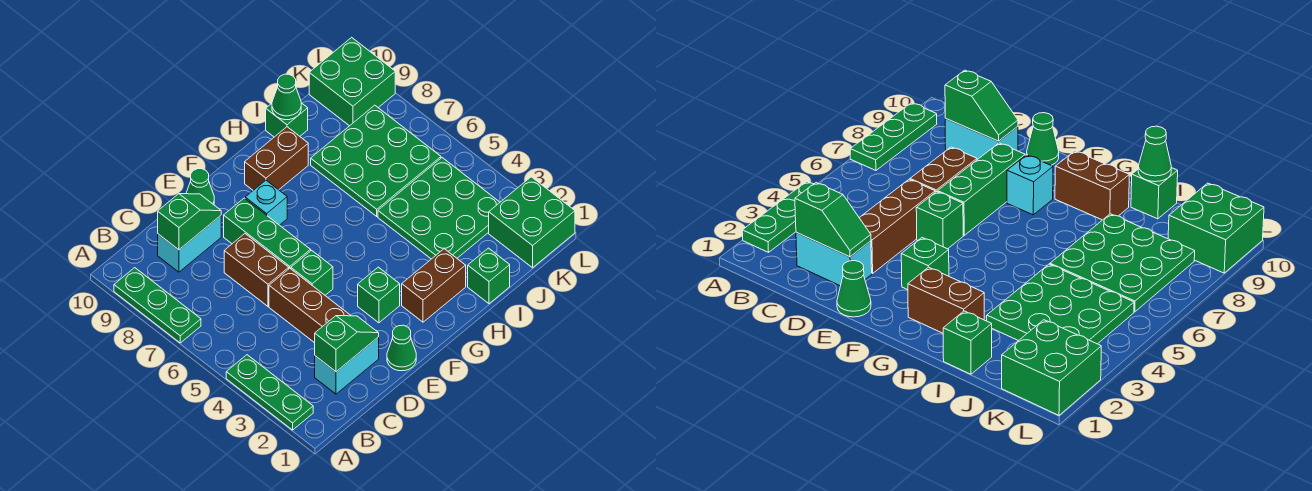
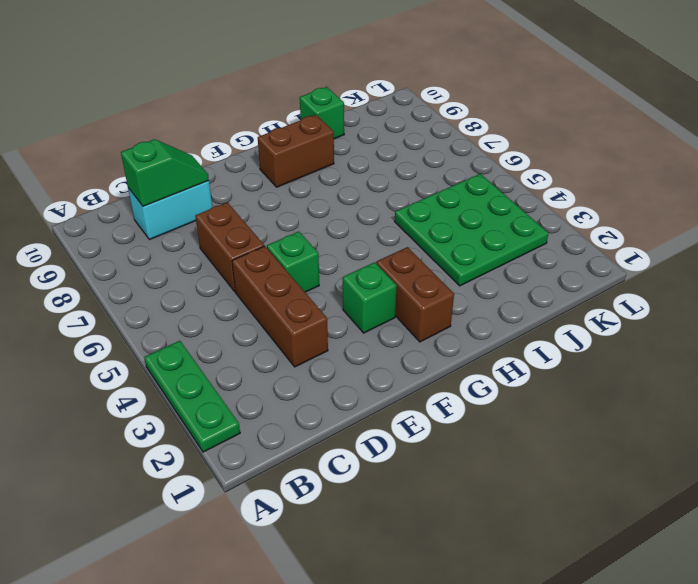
brown 1x2 brick [376,247,454,342] -> brown 1x2 brick turned to [402,249,466,322]
none -> green 1x3 plate [114,268,201,343]
none -> cyan 1x2 brick [315,337,379,394]
none -> green 1x1 cone [387,325,416,371]

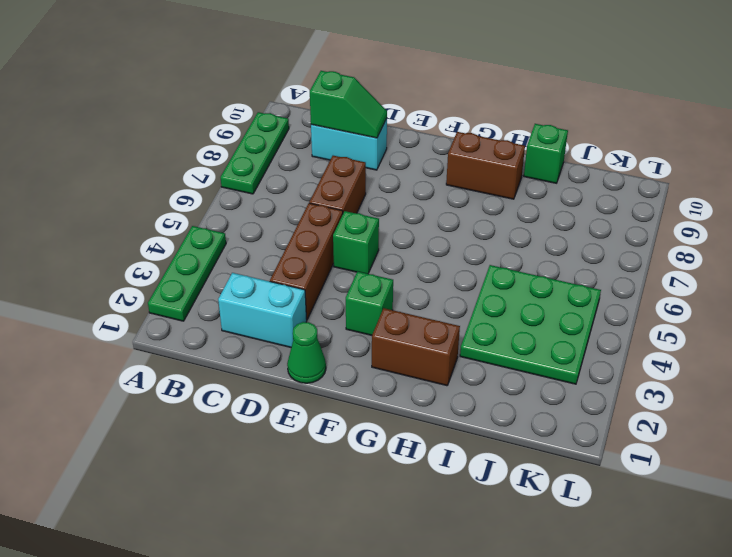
none -> green 1x3 brick [224,198,311,269]
none -> green 1x1 cone [186,169,214,205]
none -> cyan 1x1 brick [245,180,287,225]

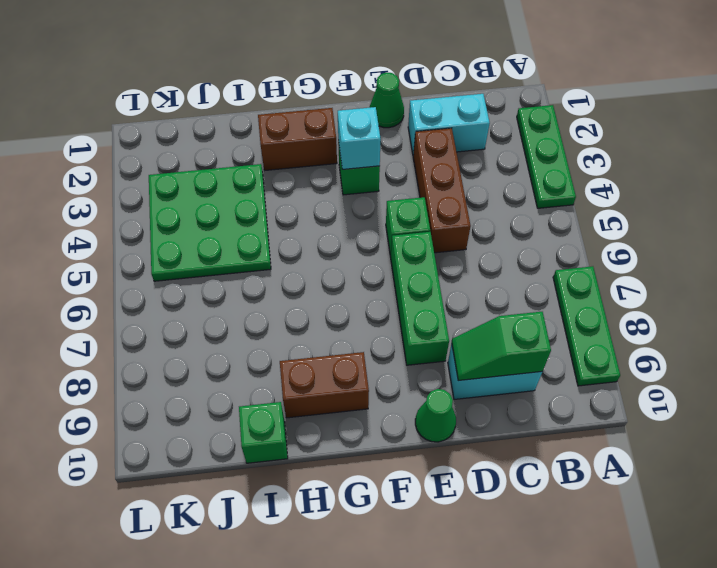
cyan 1x1 brick [338,107,381,169] -> cyan 1x1 brick moved to [245,180,287,225]
none -> brown 1x2 brick [224,234,289,306]
none -> green 1x1 brick [468,248,510,304]
none -> green 3x3 plate [311,105,441,216]

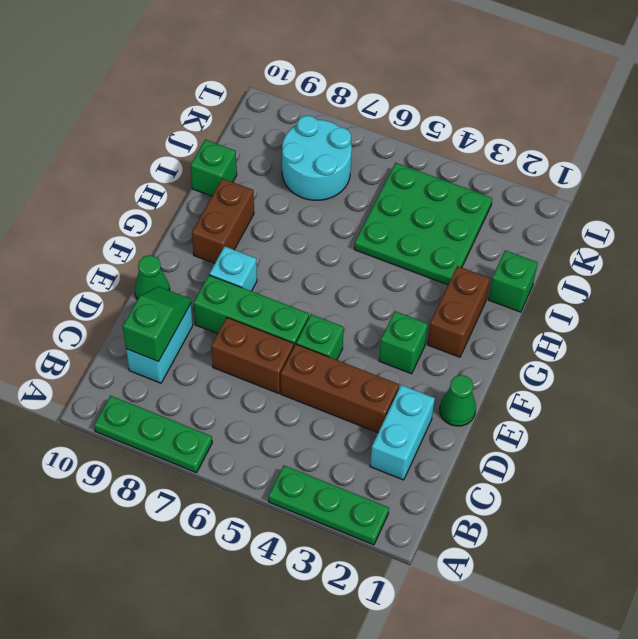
cyan 2x2 round brick [282,116,352,200] -> green 3x3 plate [311,105,441,216]
none -> green 2x2 brick [489,177,575,268]
none -> green 2x2 brick [309,37,395,126]
none -> green 1x2 slope [315,316,379,372]

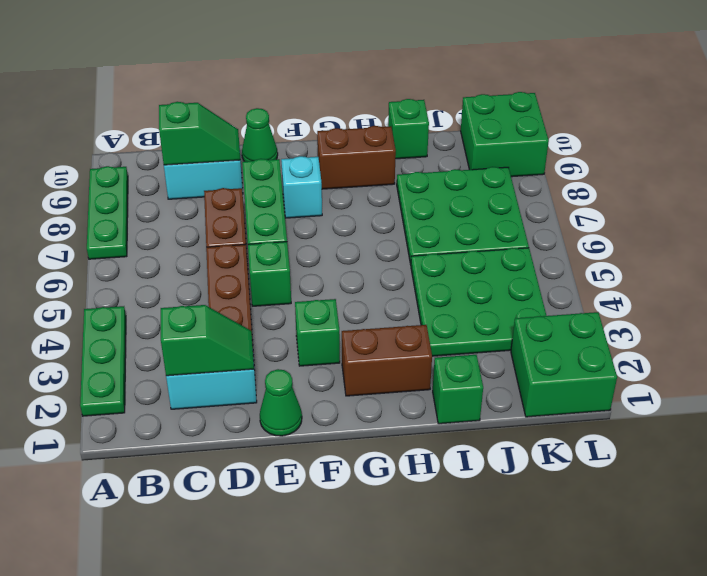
none -> green 1x1 cone [272,74,301,120]

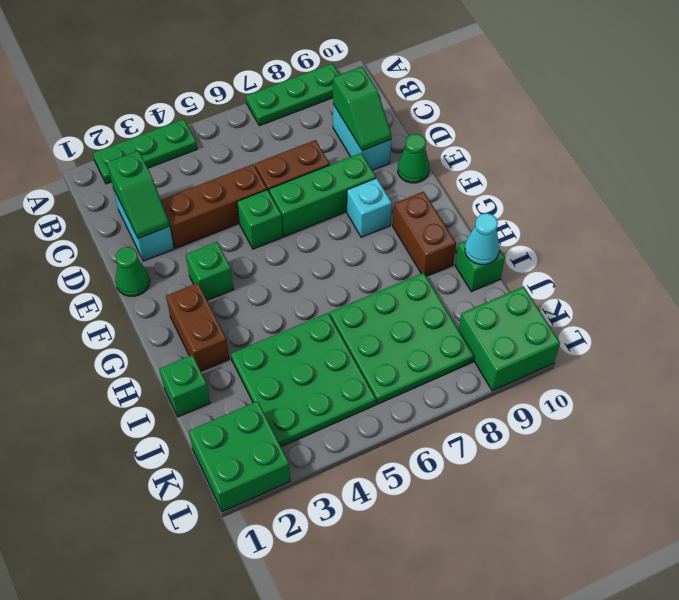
cyan 1x1 cone [465,213,500,265] -> green 1x1 cone [272,74,301,120]

